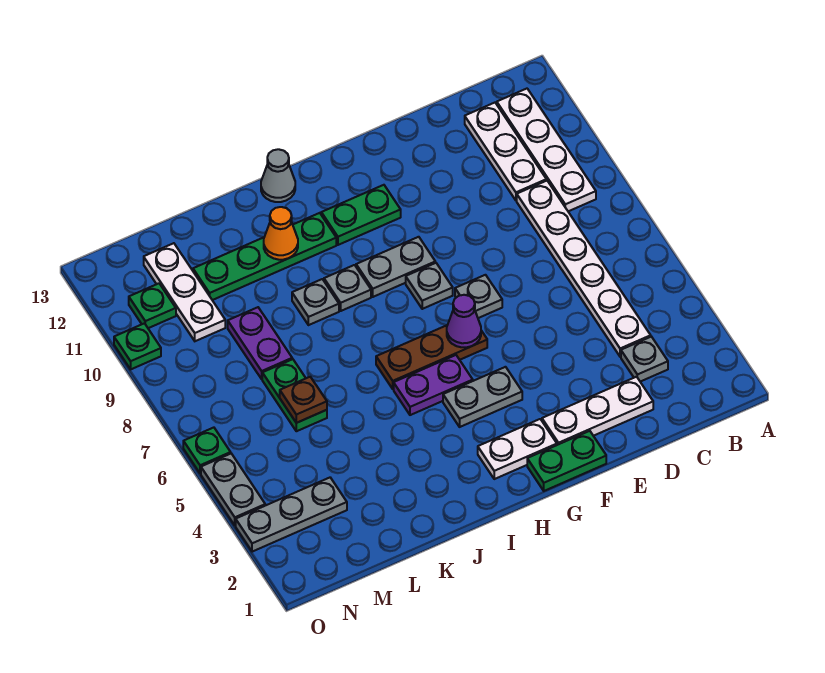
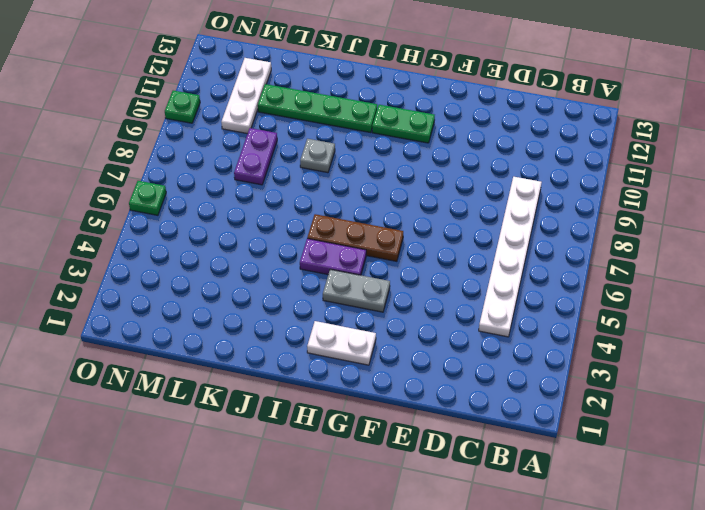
none -> white 1x4 plate [497,89,596,211]
none -> grey 1x1 plate [621,337,668,382]
none -> white 1x3 plate [465,103,546,201]

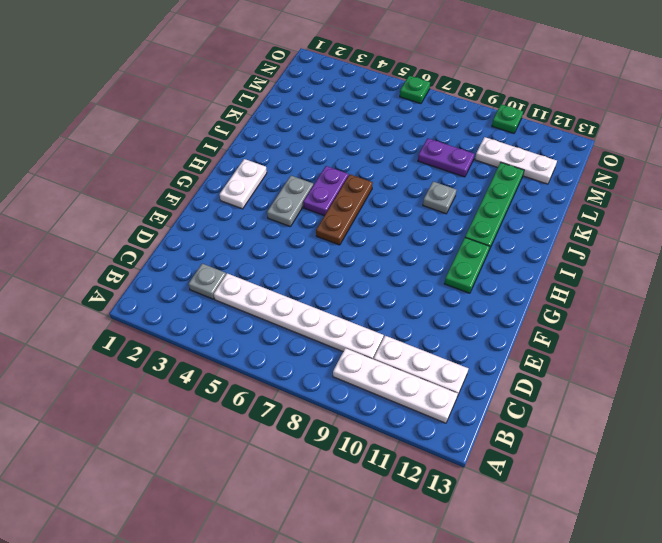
none -> white 1x3 plate [542,377,653,445]
none -> green 1x2 plate [527,431,606,491]
none -> grey 1x1 plate [455,275,502,318]

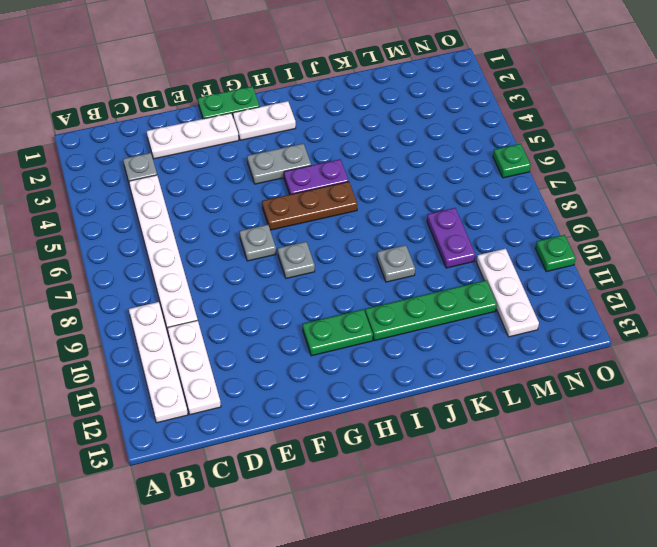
none -> grey 1x2 plate [356,237,435,297]
none -> grey 1x1 plate [324,265,371,311]
none -> grey 1x1 cone [261,149,295,202]

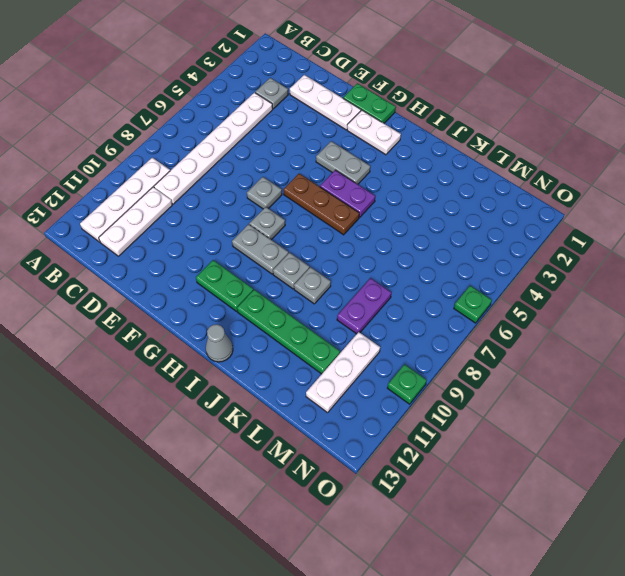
none -> green 1x2 plate [262,359,327,431]
none -> grey 1x3 plate [236,478,347,552]
none -> green 1x1 plate [129,283,176,328]

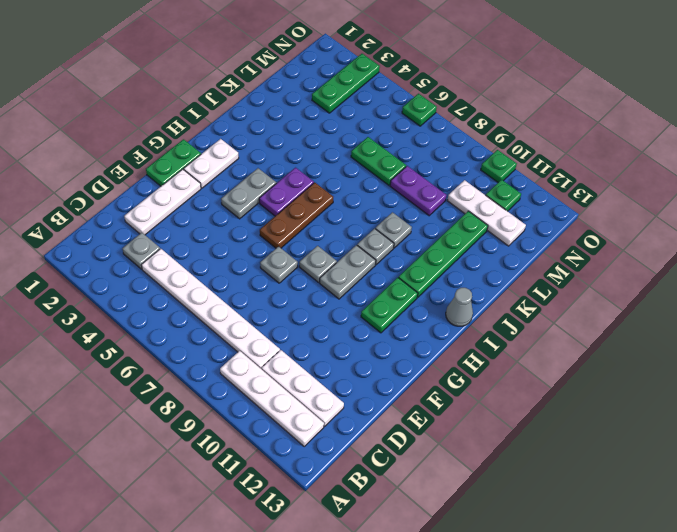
green 1x3 plate [312,54,380,113] -> grey 1x3 plate [236,478,347,552]
none -> grey 1x2 plate [201,454,265,525]
none -> purple 1x1 cone [447,295,481,347]
none -> orange 1x1 cone [264,207,298,260]

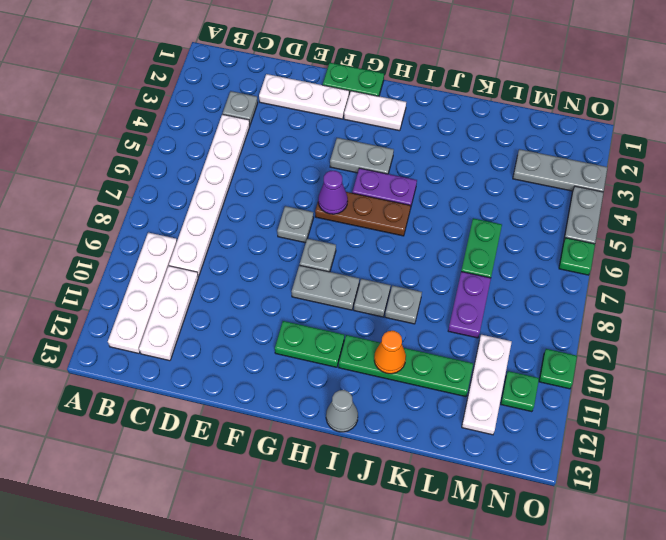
none -> brown 1x1 plate [280,377,327,423]

